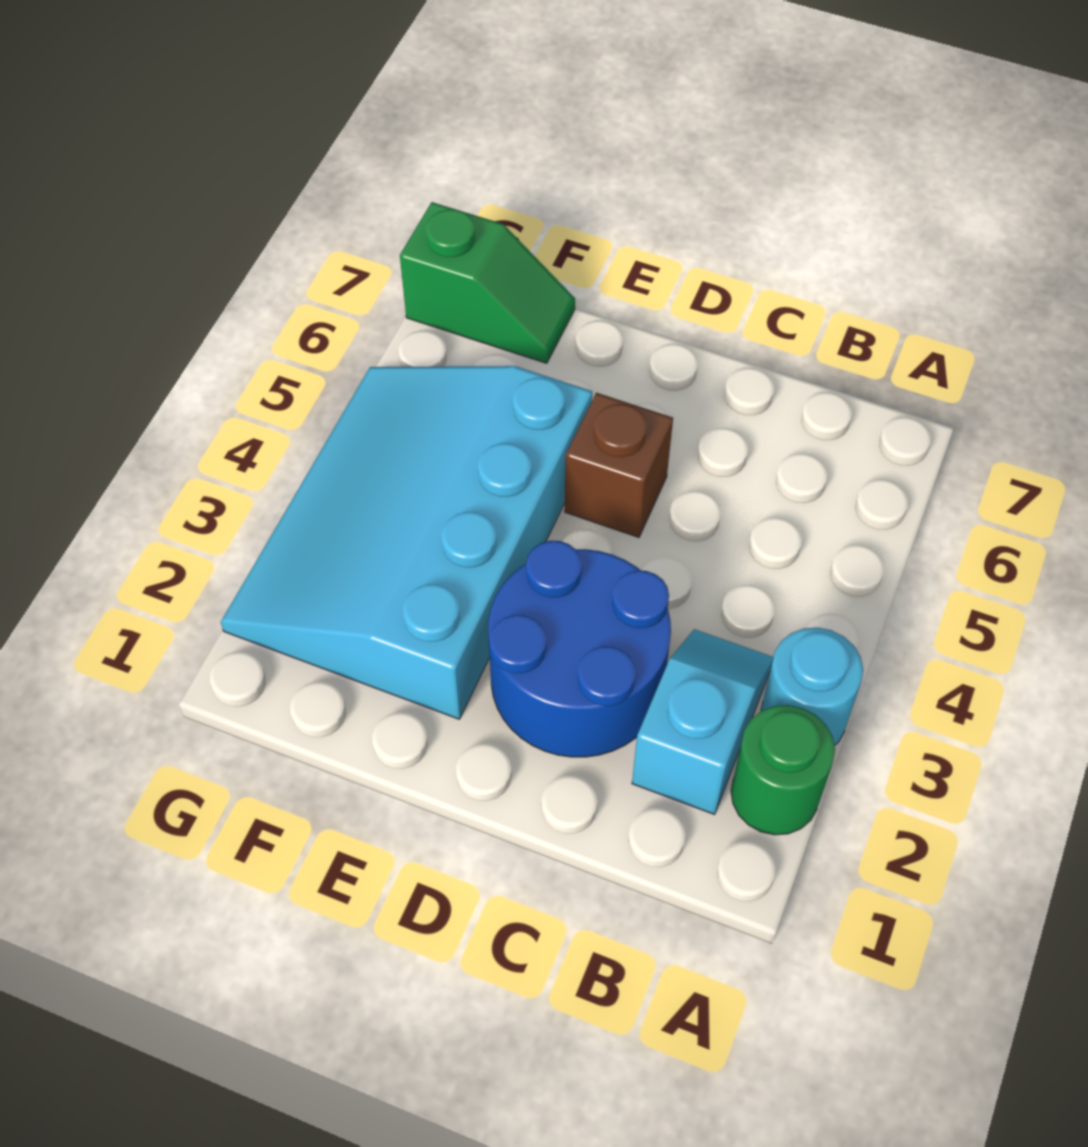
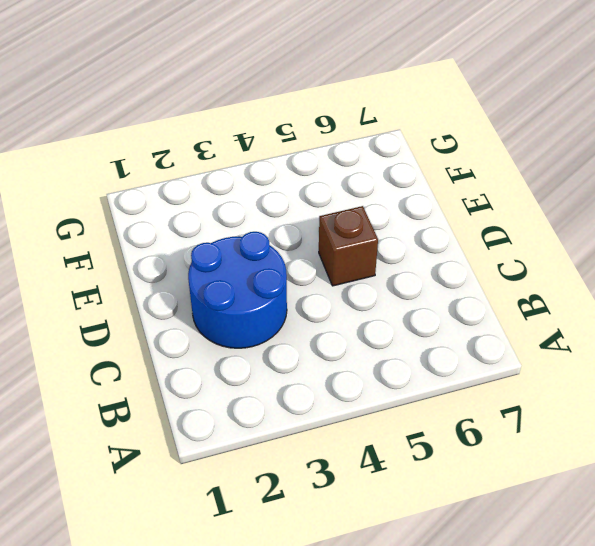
none -> green 1x1 round brick [731,705,835,835]
none -> cyan 1x1 round brick [761,628,863,746]

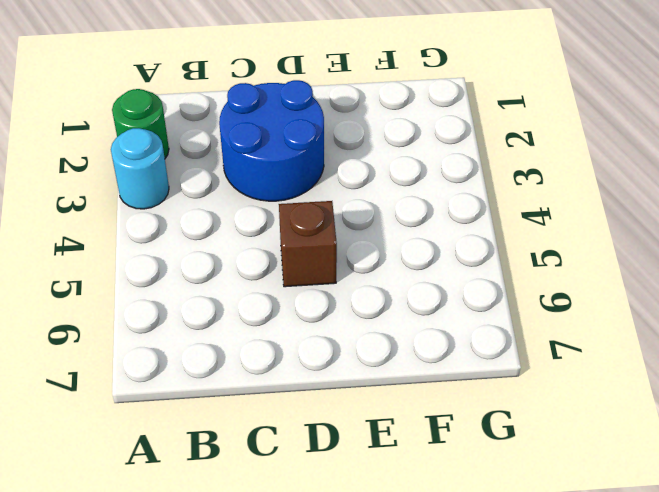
none -> cyan 1x2 slope [632,629,774,814]
none -> cyan 3x4 slope [221,366,592,719]

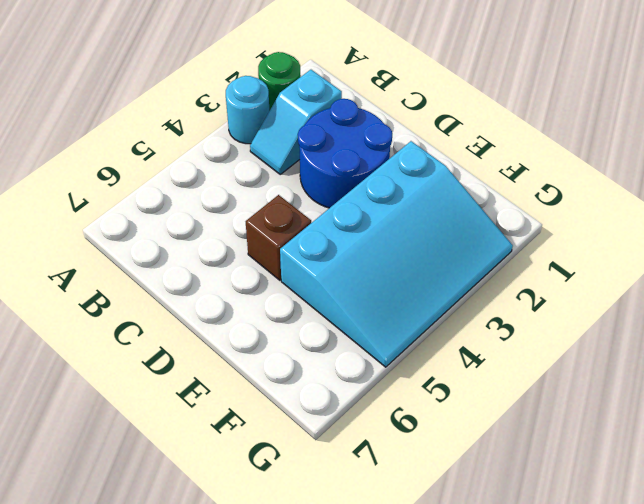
none -> green 1x2 slope [400,202,575,363]

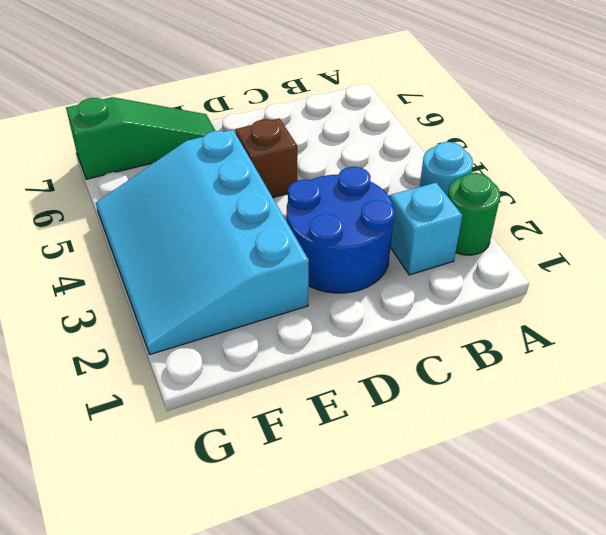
green 1x3 slope [66,97,215,179] -> green 1x2 slope [400,202,575,363]

